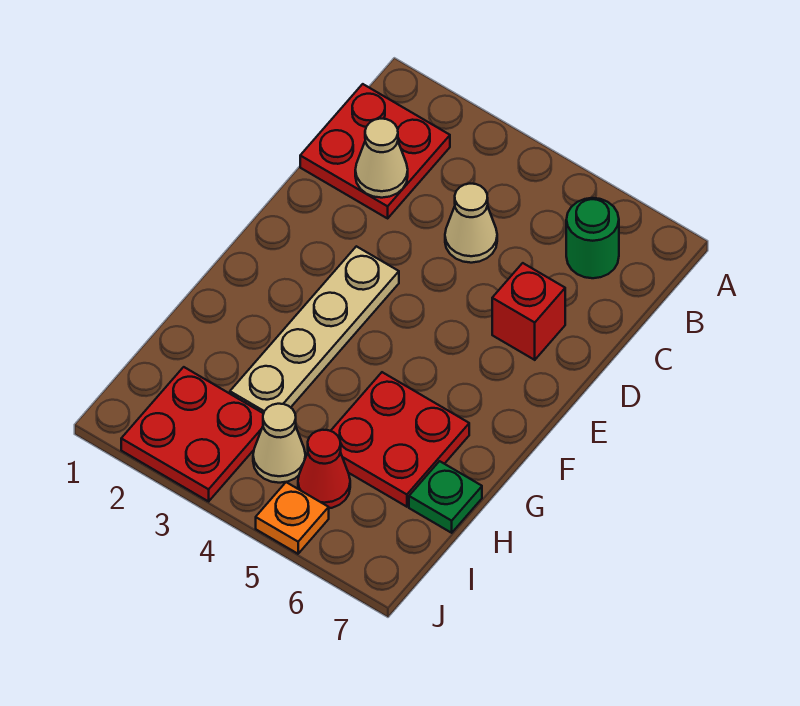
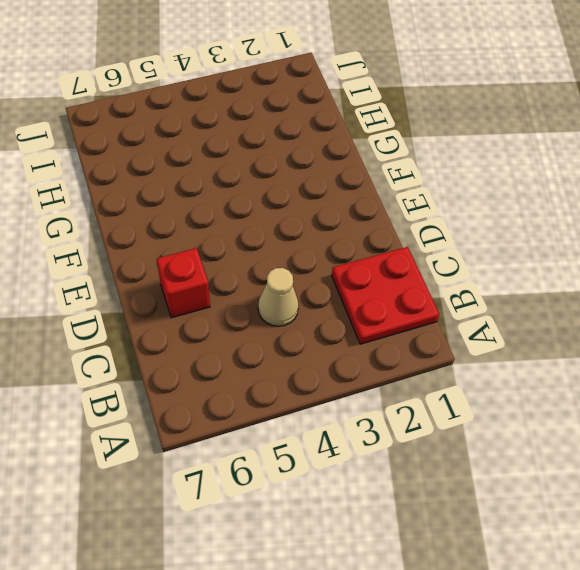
none -> green 1x1 round brick [566,198,619,278]
none -> tan 1x4 plate [230,246,399,413]
none -> red 2x2 plate [331,372,469,507]

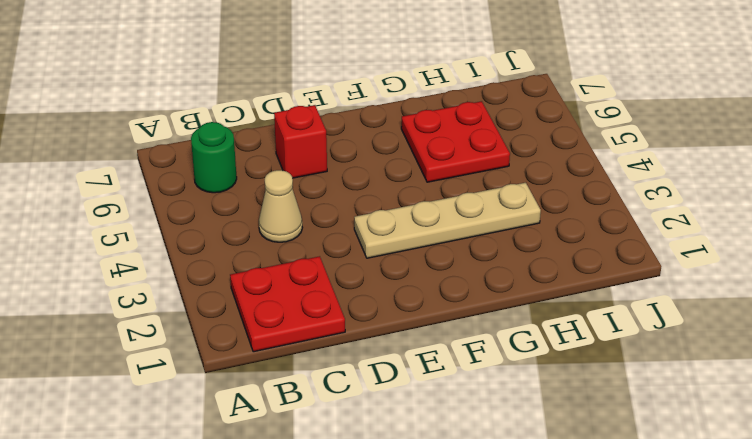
none -> green 1x1 plate [409,461,482,533]
none -> red 2x2 plate [121,367,264,501]
none -> tan 1x1 cone [253,404,305,483]

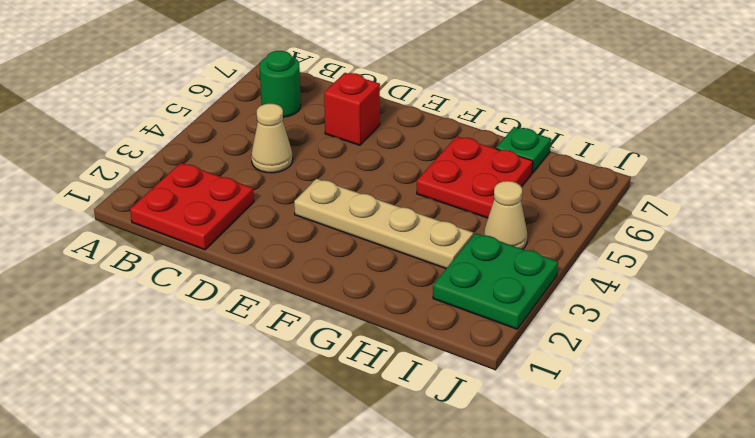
green 2x2 plate [433,233,558,329] -> red 2x2 plate [121,367,264,501]
none -> red 1x1 cone [298,430,350,508]
none -> orange 1x1 plate [256,482,329,554]
none -> tan 1x1 cone [355,119,408,198]

